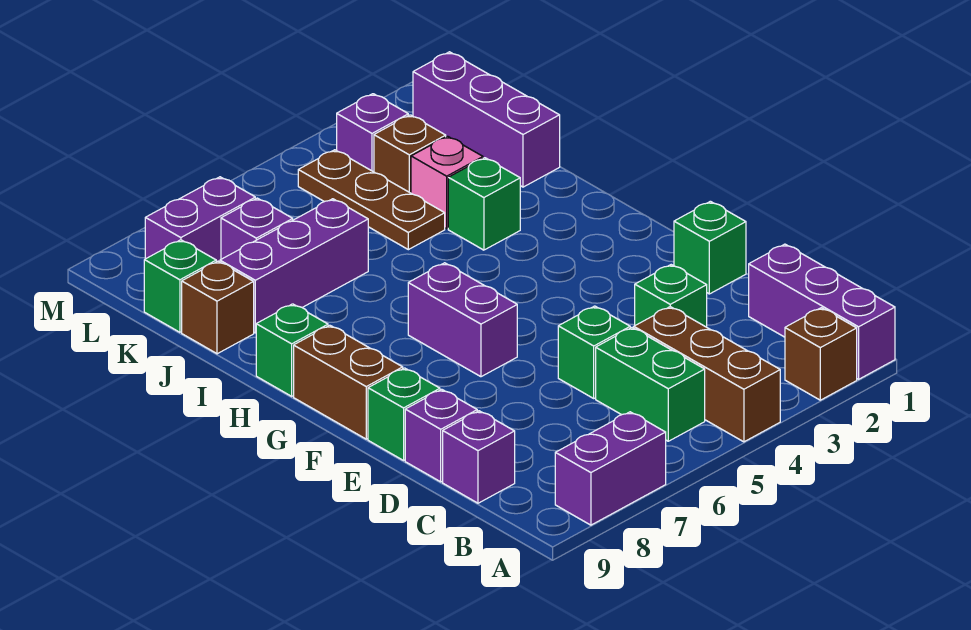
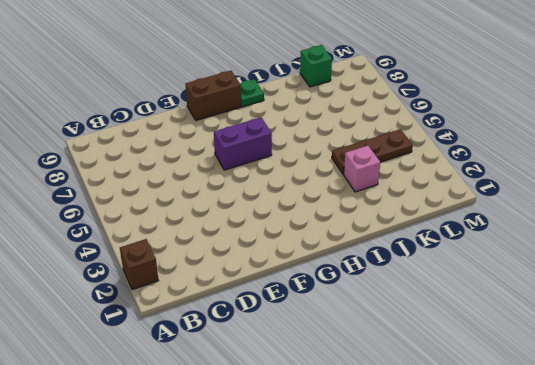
green 1x1 plate [240,79,264,107] -> green 1x1 brick [256,304,328,396]
none -> purple 1x3 brick [749,244,895,379]
none -> brown 1x3 brick [634,307,780,442]
none -> purple 1x2 brick [555,412,666,525]

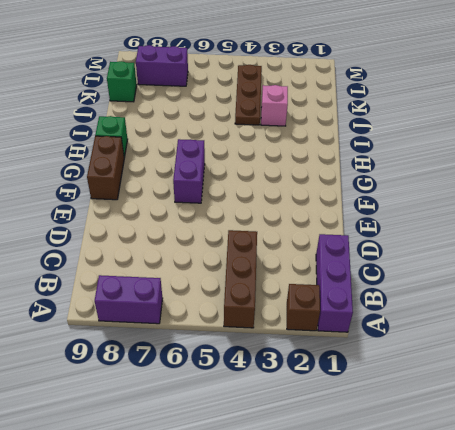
none -> green 1x2 brick [596,328,705,441]
none -> purple 1x1 brick [443,411,515,503]
none -> green 1x1 brick [635,265,707,327]

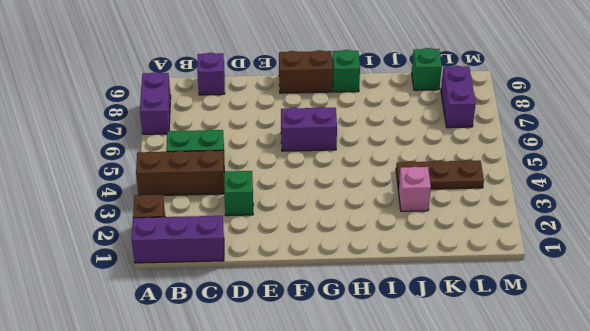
none -> green 1x1 brick [558,306,630,398]
none -> purple 1x1 brick [405,389,477,482]
none -> green 1x1 brick [674,201,746,294]

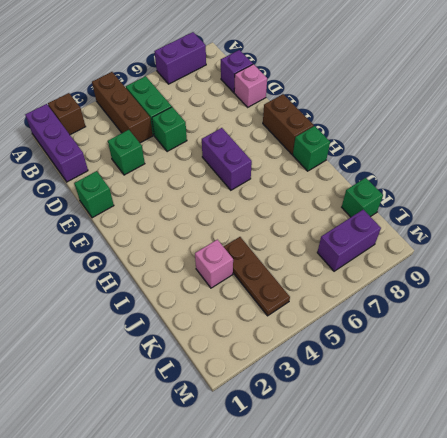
pink 1x1 brick [234,64,267,107] -> purple 1x1 brick [405,389,477,482]
none -> green 1x1 brick [368,368,440,460]
none -> green 1x1 brick [448,158,520,250]
none -> purple 1x3 brick [413,52,560,187]

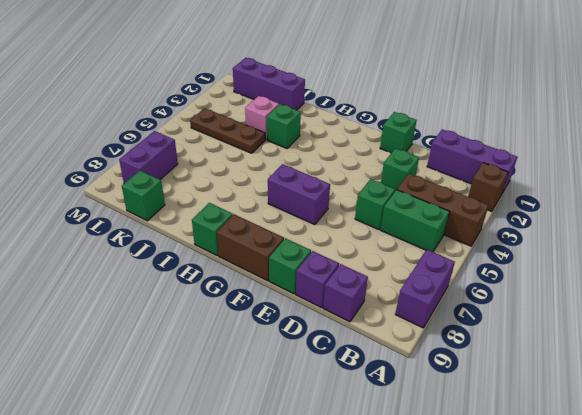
none -> purple 1x3 brick [220,199,368,333]
none -> brown 1x1 brick [182,261,254,354]
none -> brown 1x1 brick [374,115,446,193]

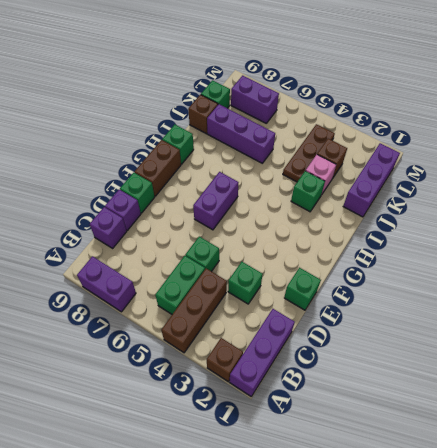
none -> purple 1x1 brick [221,198,293,259]
none -> purple 1x1 brick [337,94,408,172]

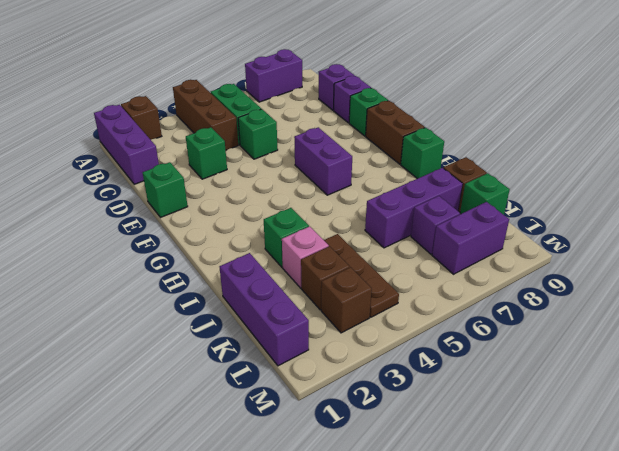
brown 1x1 brick [321,267,372,333] -> purple 1x1 brick [337,94,408,172]

